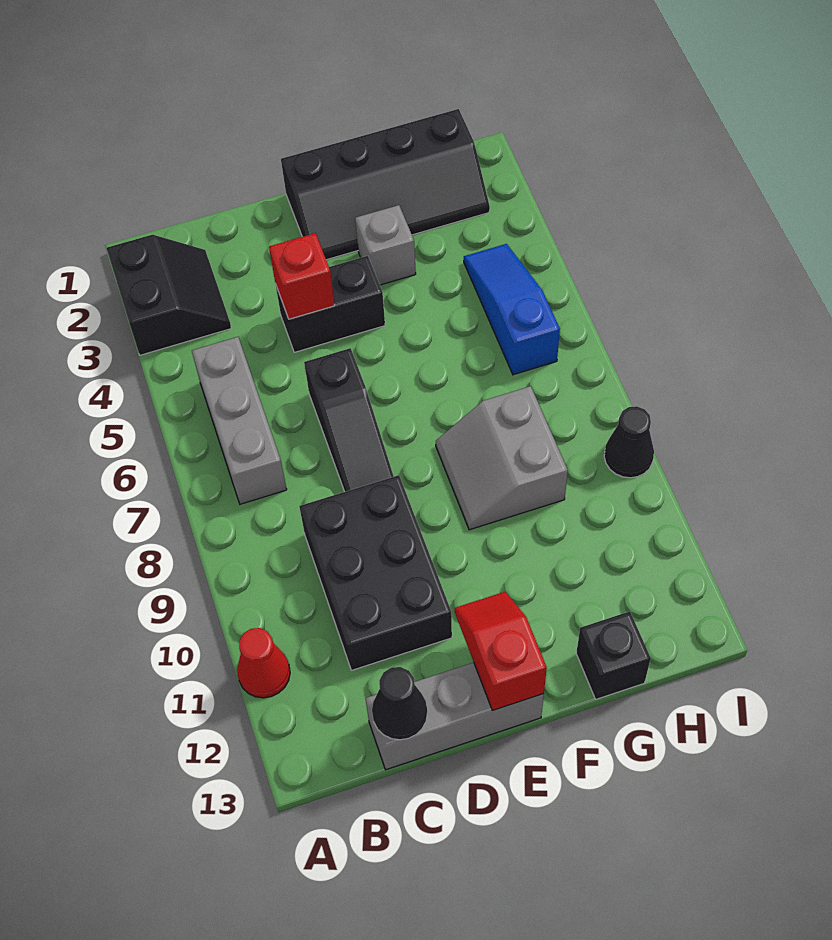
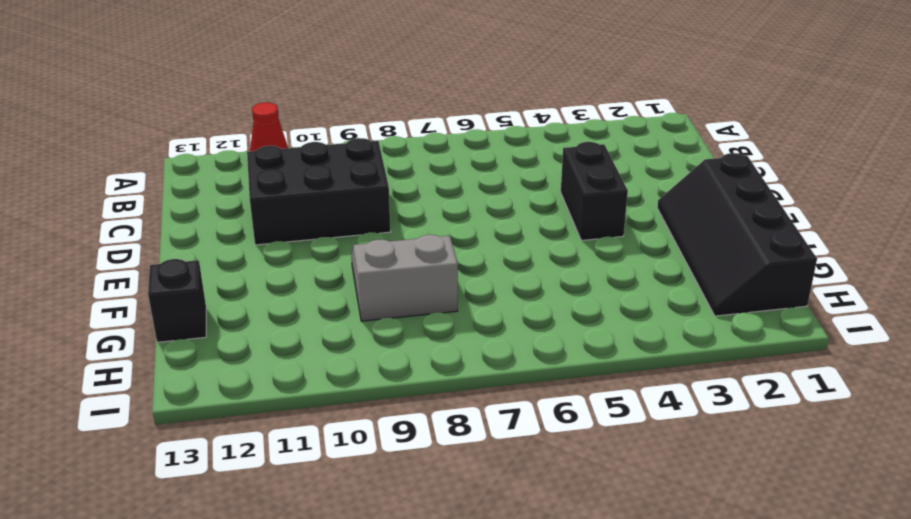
none -> black 2x2 slope [106,235,231,355]
none -> grey 1x3 brick [192,337,287,504]
none -> grey 1x3 brick [365,663,544,770]

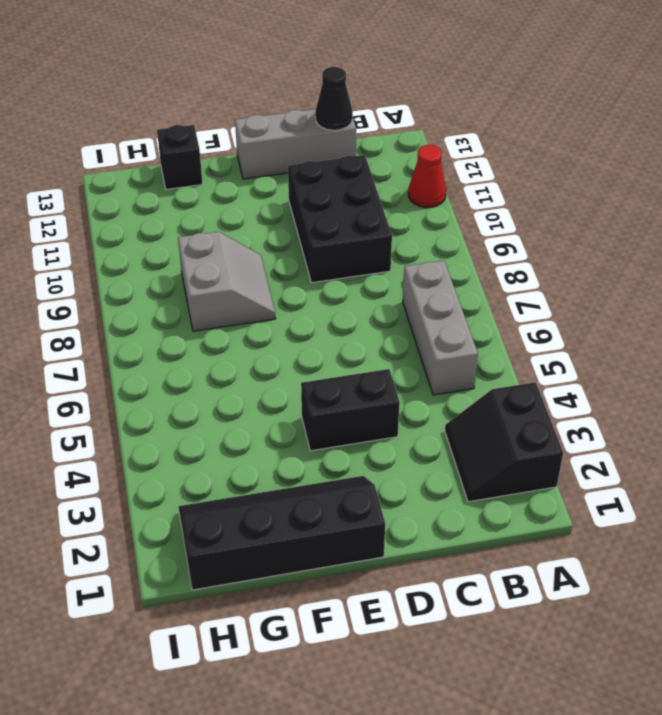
none -> black 1x3 slope [304,348,394,492]
none -> grey 1x1 brick [355,205,416,285]
none -> blue 1x3 slope [464,244,560,375]

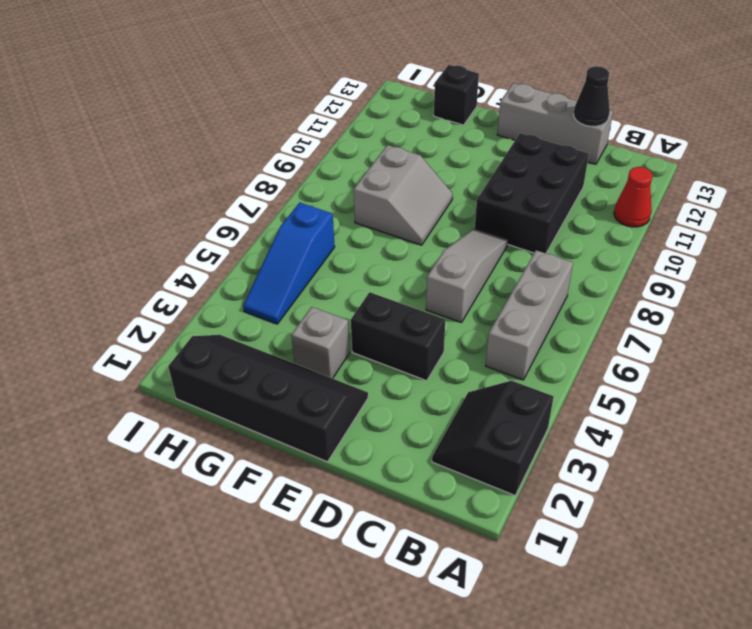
grey 1x3 slope [426,229,508,323] -> black 1x3 slope [304,348,394,492]
none -> black 1x1 cone [604,406,654,478]
none -> red 1x1 brick [269,233,335,319]
none -> red 1x2 slope [455,592,547,711]

